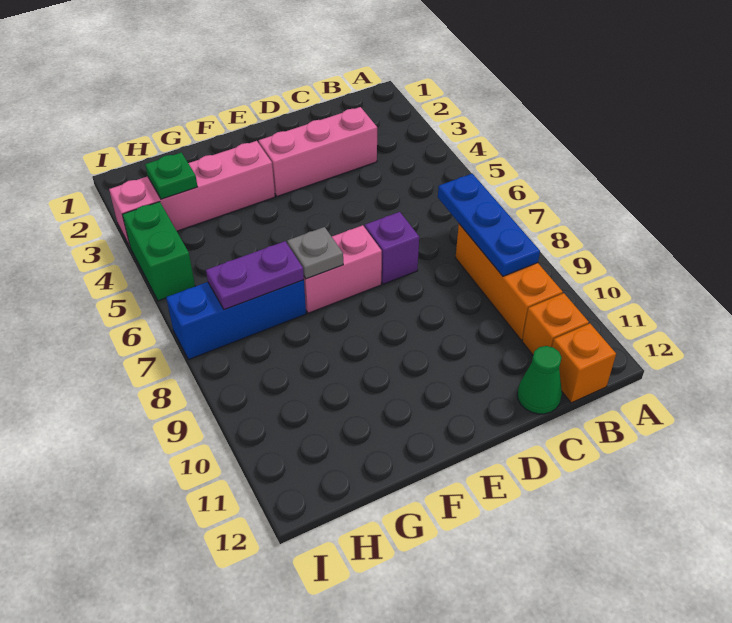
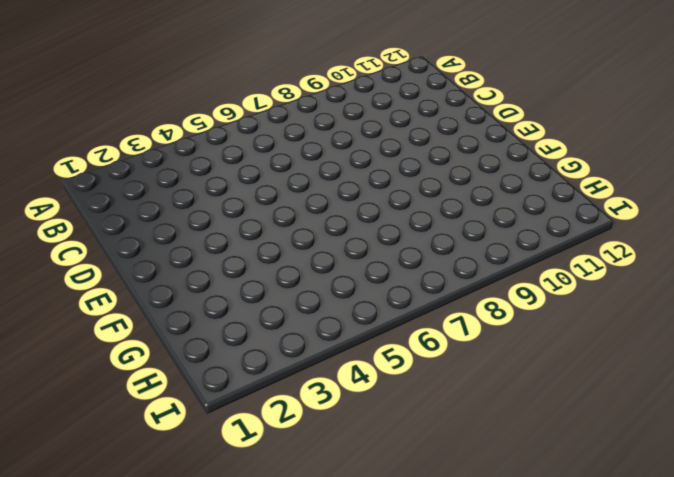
none -> orange 1x3 brick [456,224,563,340]
none -> orange 1x1 brick [522,293,589,355]
none -> orange 1x1 brick [552,324,616,403]

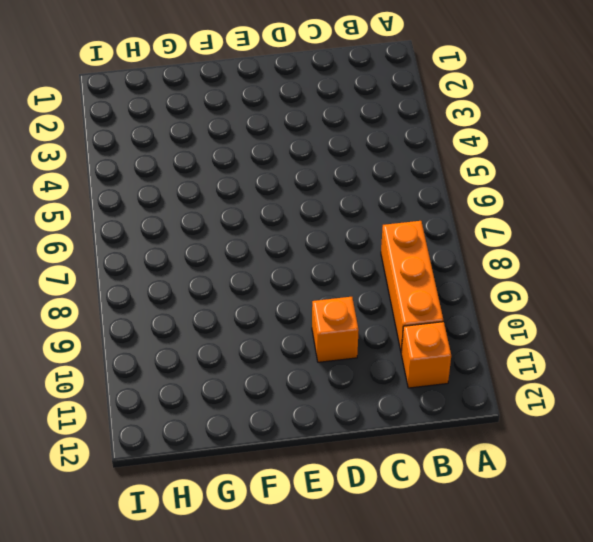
orange 1x1 brick [312,297,359,362] -> orange 1x1 brick moved to [552,324,616,403]
none -> pink 1x3 brick [259,107,377,196]
none -> green 1x1 cone [517,346,562,414]
none -> purple 1x1 brick [365,212,419,284]

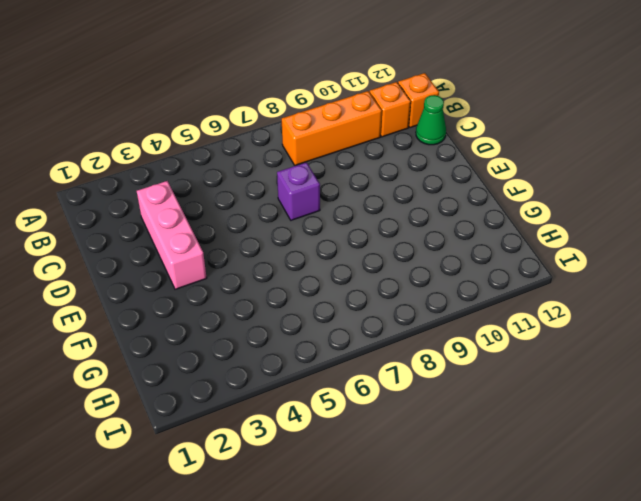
none -> pink 1x2 brick [304,225,382,313]
none -> pink 1x4 brick [109,141,275,246]
none -> blue 1x3 brick [166,280,306,360]

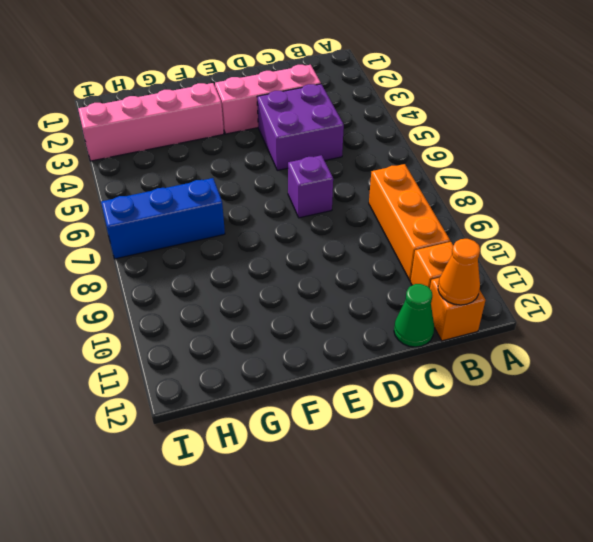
orange 1x1 cone [438,239,480,305] -> none
purple 2x2 brick [257,84,344,170] -> none
none -> pink 1x2 brick [304,225,382,313]
none -> green 1x2 brick [122,202,195,301]
none -> blue 1x3 plate [438,174,540,276]

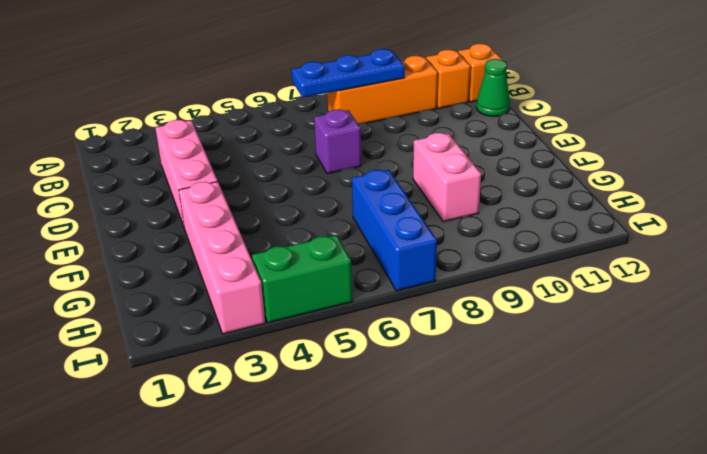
pink 1x2 brick [413,133,481,222] -> pink 1x2 brick moved to [304,225,382,313]
none -> grey 1x1 plate [287,227,343,279]
none -> purple 1x2 plate [206,241,304,309]
none -> green 1x1 plate [145,152,197,199]

